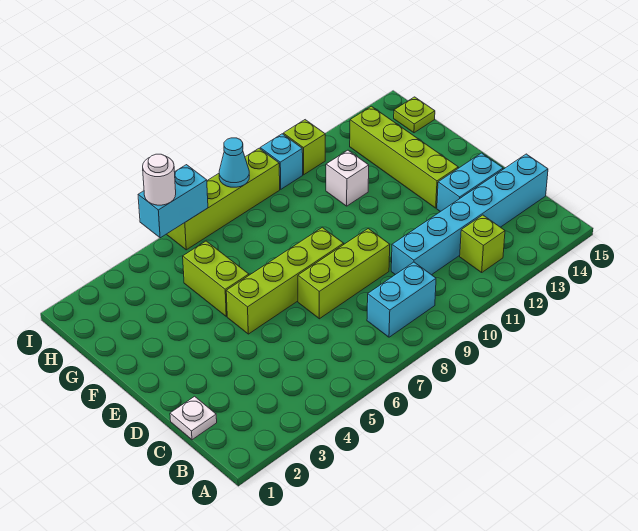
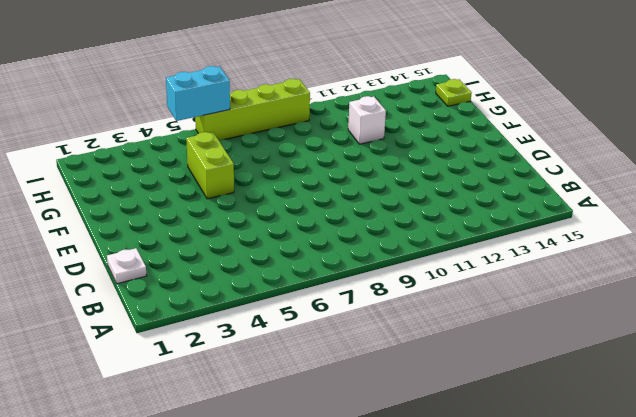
none -> cyan 1x2 brick [367,262,436,337]
none -> lime 1x1 brick [460,215,505,272]
none -> cyan 1x6 brick [391,154,548,275]

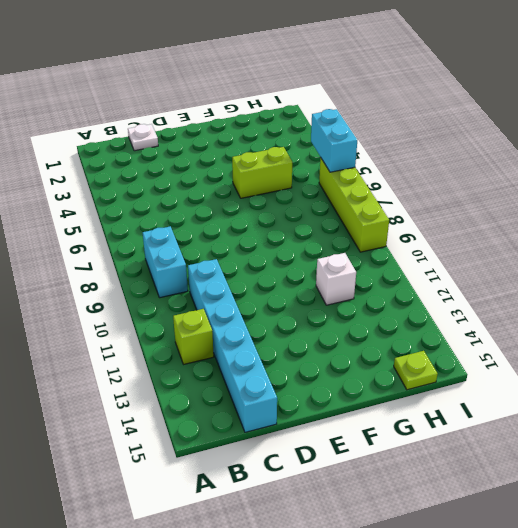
none -> lime 1x3 brick [298,229,390,319]
none -> cyan 1x2 brick [437,153,503,212]
none -> lime 1x4 brick [226,227,344,334]

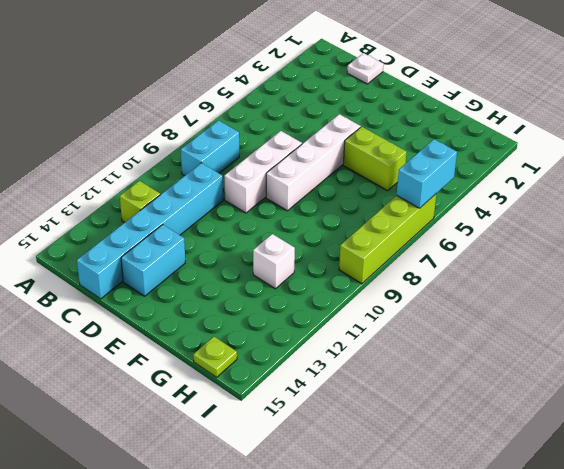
white 1x3 brick [224,131,302,213] -> lime 1x3 brick [298,229,390,319]
white 1x4 brick [266,114,361,211] -> lime 1x4 brick [226,227,344,334]
none -> lime 1x4 brick [350,106,458,208]
none -> cyan 1x1 brick [260,134,303,189]
none -> lime 1x1 brick [283,120,325,175]

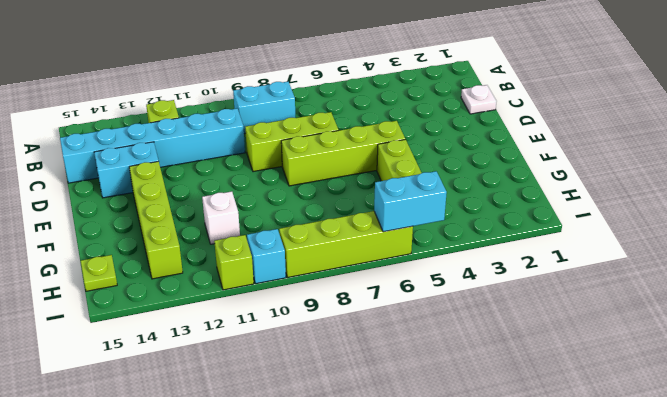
none -> cyan 1x1 cone [219,138,249,187]
none -> white 1x1 round brick [143,154,176,205]

